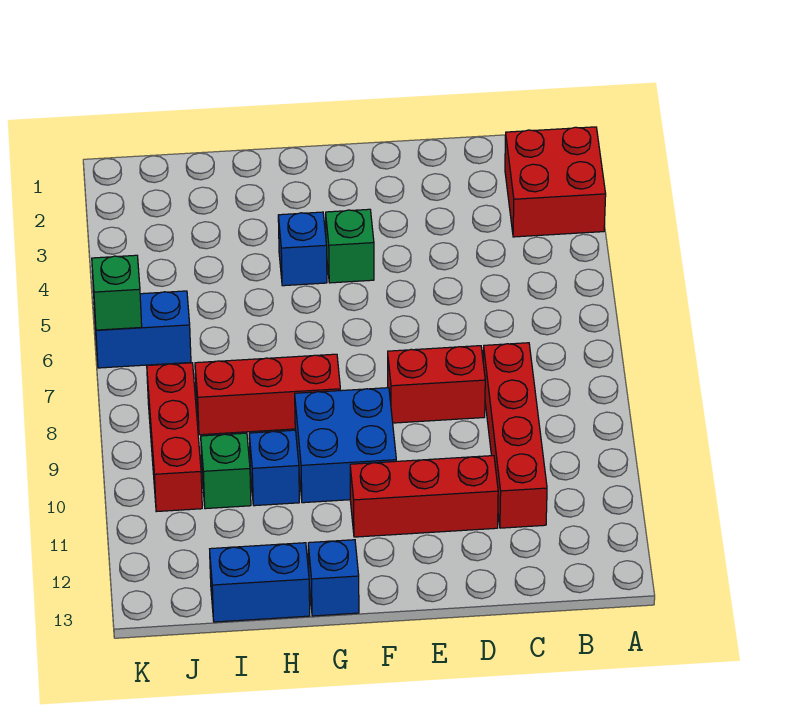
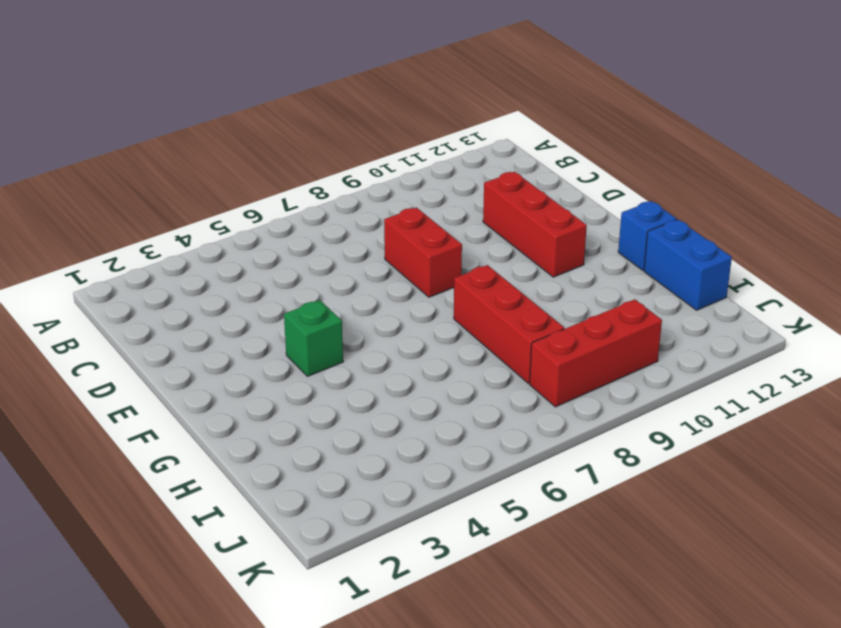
none -> red 2x2 brick [505,127,606,237]
none -> red 1x4 brick [483,343,547,528]
none -> blue 2x2 brick [295,388,396,503]

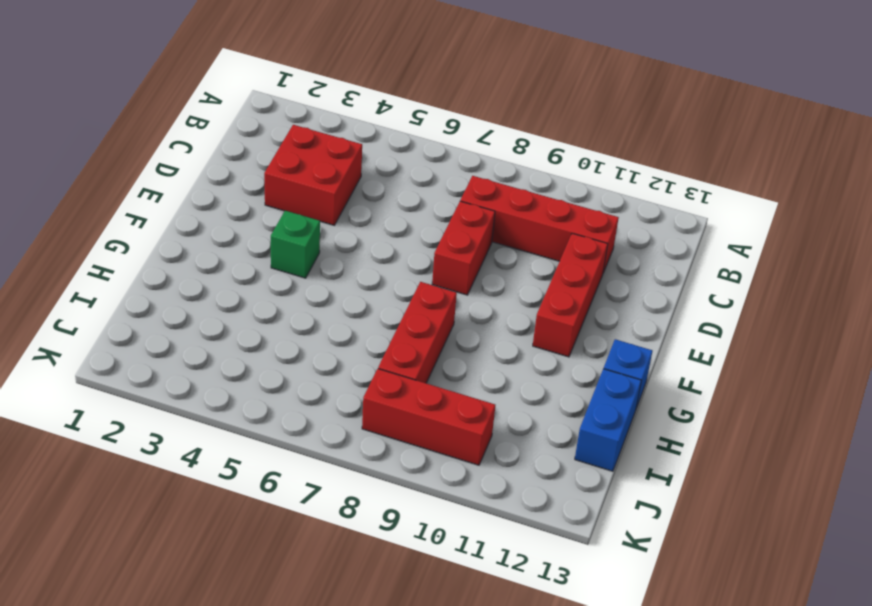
red 2x2 brick [264,125,362,225] -> red 2x2 brick moved to [505,127,606,237]
none -> blue 2x2 brick [295,388,396,503]
none -> blue 1x1 brick [278,212,327,286]
none -> blue 1x1 brick [249,430,299,506]

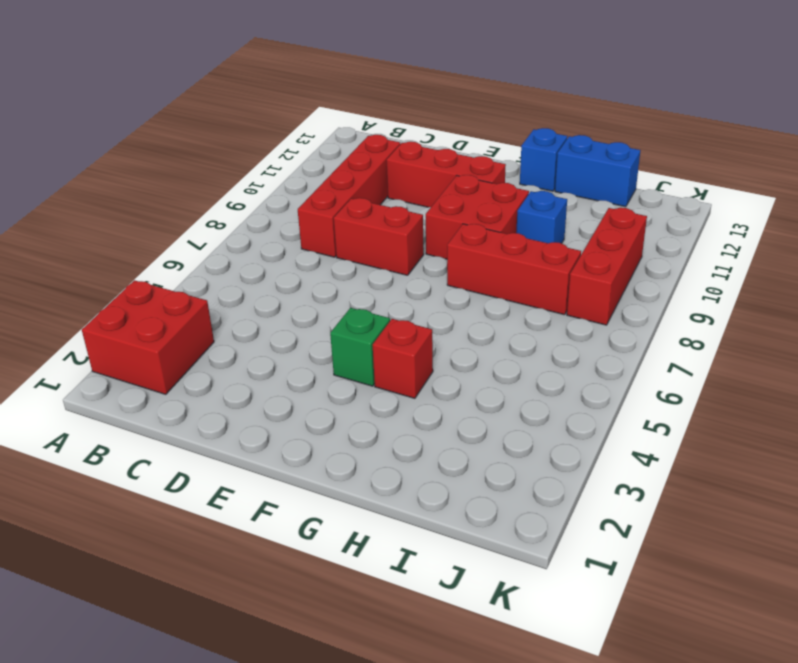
red 2x2 brick [426,175,529,259] -> blue 2x2 brick [295,388,396,503]
red 1x1 brick [373,319,433,398] -> blue 1x1 brick [278,212,327,286]
none -> green 1x1 brick [201,433,251,509]
none -> blue 1x2 brick [94,291,191,368]
none -> green 1x1 brick [92,255,142,330]

